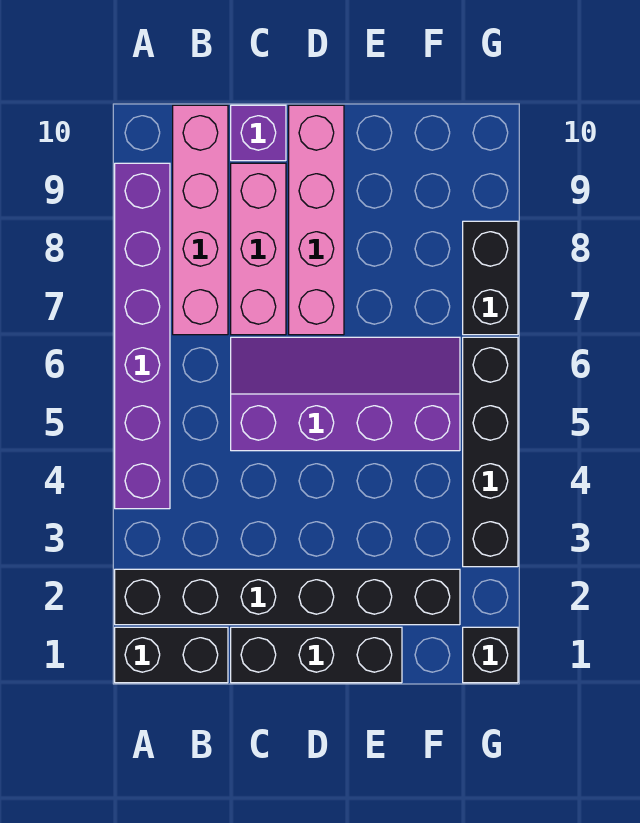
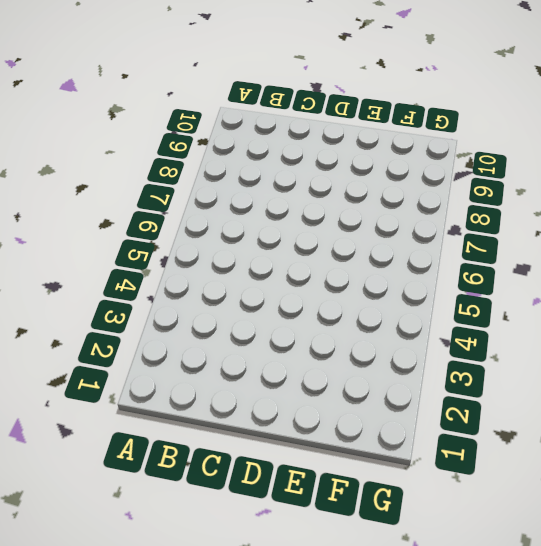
none -> black 1x2 brick [115,627,228,683]
none -> black 1x6 brick [115,569,460,625]
none -> purple 1x6 brick [115,163,170,509]

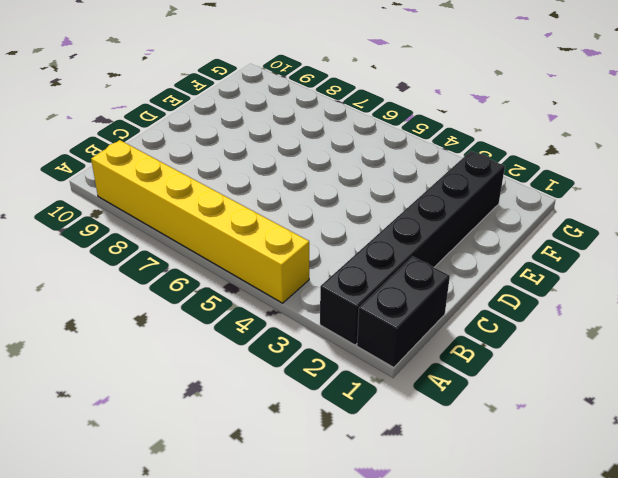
yellow 1x6 brick [91,140,309,303] -> purple 1x6 brick [115,163,170,509]
none -> pink 1x4 brick [173,105,228,335]
none -> black 1x3 brick [231,627,402,683]
none -> purple 2x4 slope [231,337,460,451]

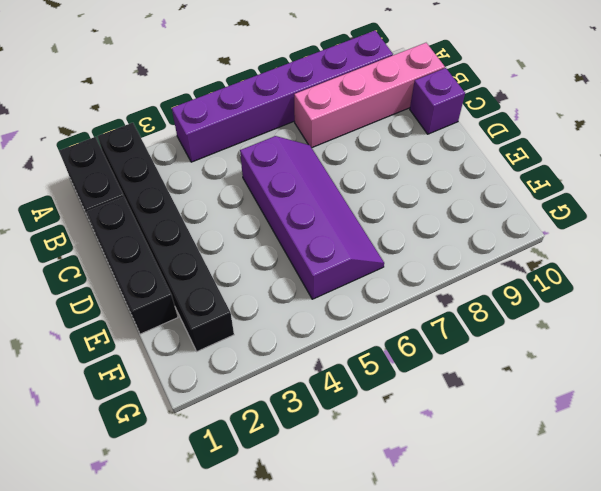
none -> pink 1x3 brick [231,163,286,335]
none -> pink 1x4 brick [289,105,344,335]
none -> black 1x1 brick [463,627,518,683]

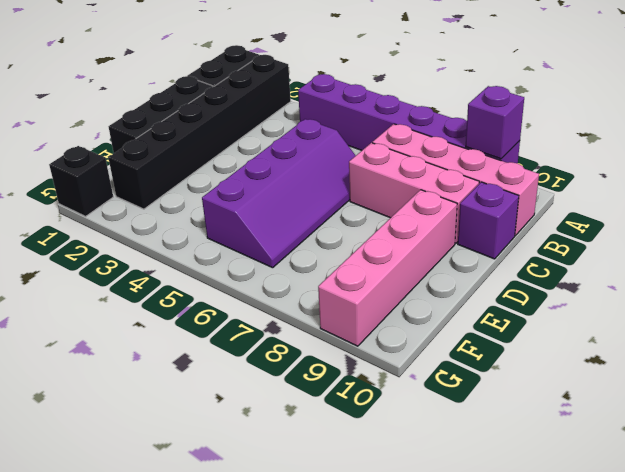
purple 1x1 brick [466,86,524,159] -> none
pink 1x4 brick [318,190,457,346] -> pink 1x4 brick turned to [289,105,344,335]
none -> black 1x4 brick [463,337,518,567]
none -> black 1x2 brick [463,221,518,335]

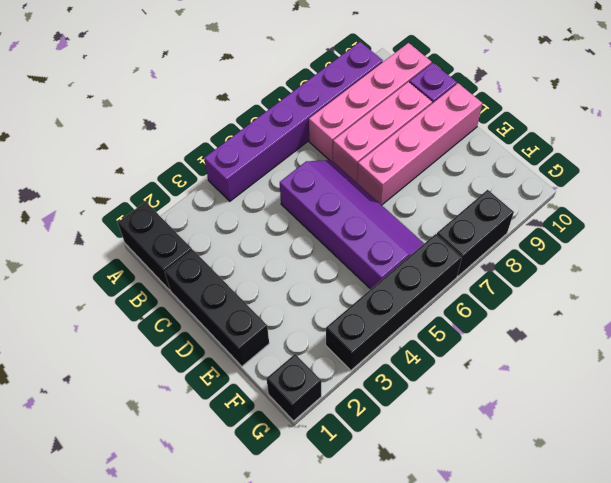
none -> black 1x6 brick [115,569,460,625]

